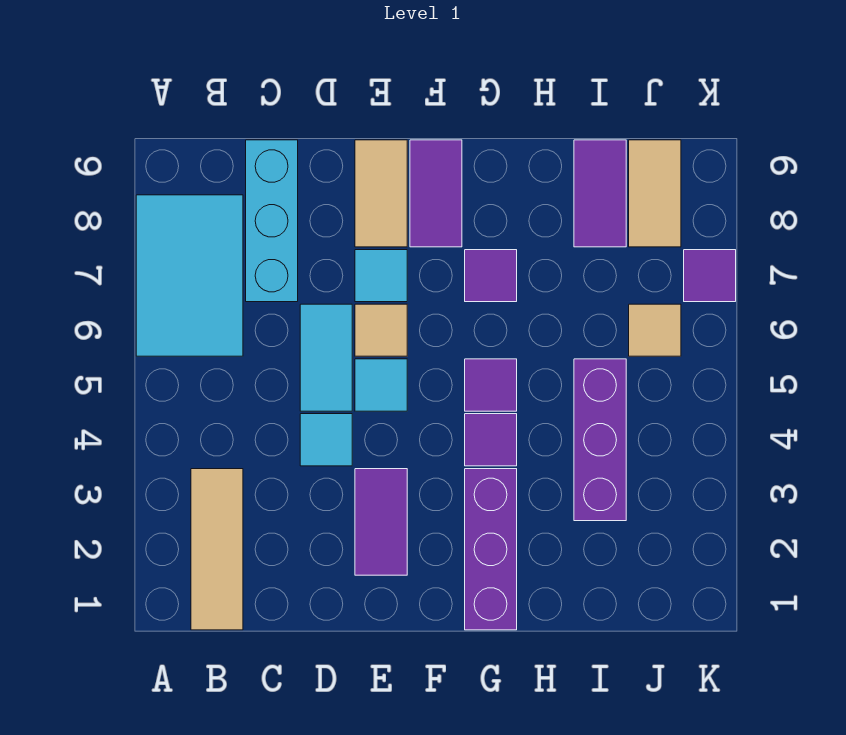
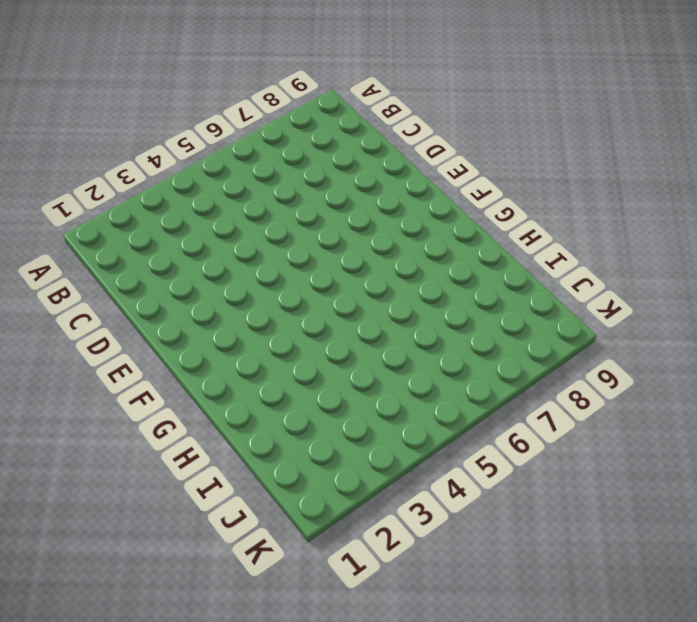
none -> cyan 2x3 tile [136,195,243,356]
none -> tan 1x3 tile [191,469,243,630]
none -> cyan 1x3 brick [246,140,298,302]

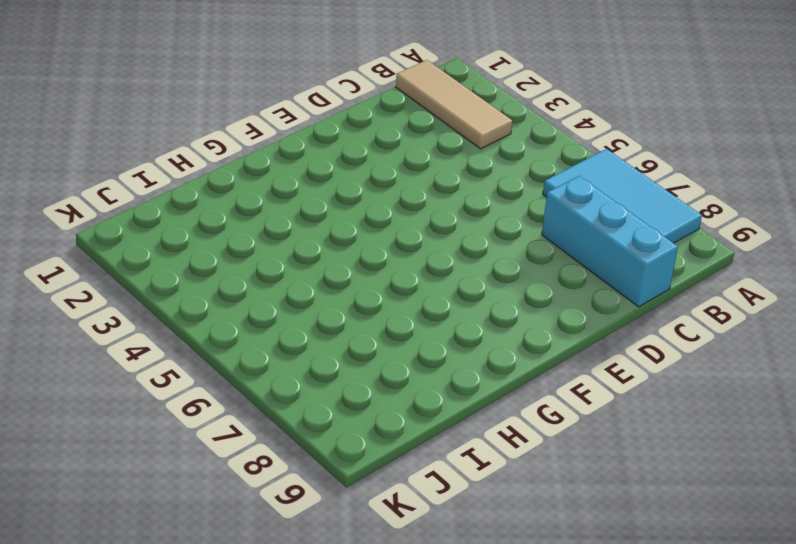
none -> cyan 1x1 tile [300,414,352,466]
none -> cyan 1x2 tile [300,304,352,411]
none -> purple 1x2 tile [355,469,407,575]

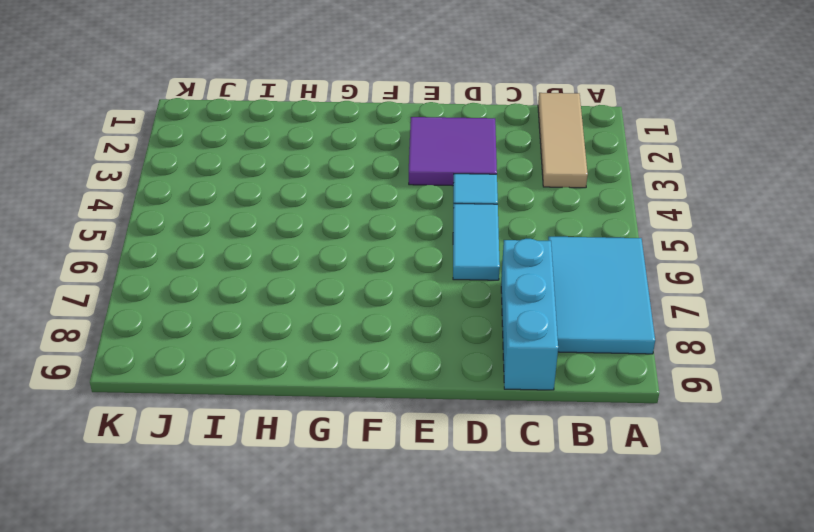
purple 2x2 tile [409,117,497,186] -> purple 1x2 tile [355,469,407,575]
none -> cyan 1x1 tile [355,359,407,411]
none -> tan 1x1 tile [355,304,407,356]
none -> cyan 1x1 tile [355,250,407,302]

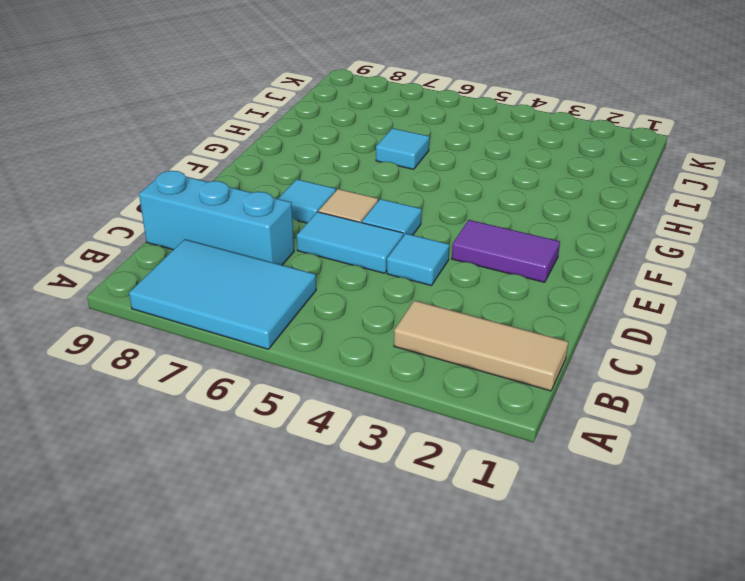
cyan 1x1 tile [376,128,429,169] -> none
none -> tan 1x2 tile [355,140,407,247]
none -> purple 1x2 tile [410,140,462,247]
none -> purple 1x3 brick [465,469,517,630]

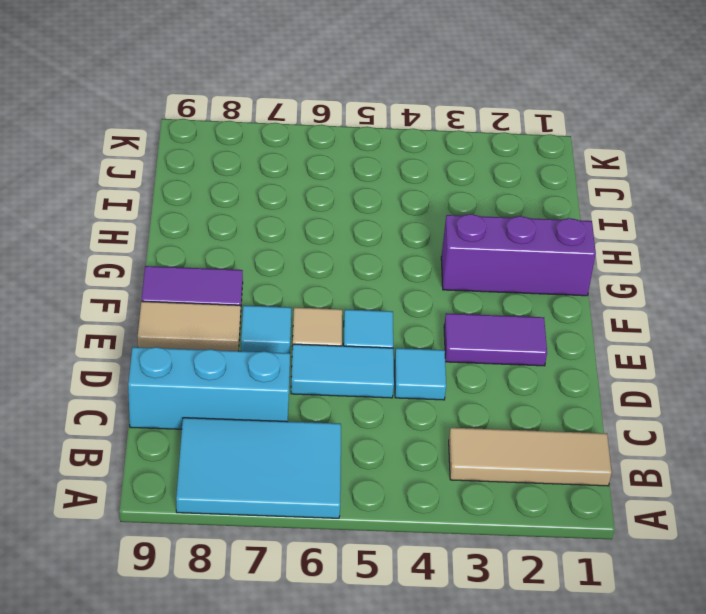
none -> purple 1x1 tile [465,414,517,466]
none -> purple 1x1 tile [465,359,517,411]
none -> purple 1x1 tile [465,250,517,302]

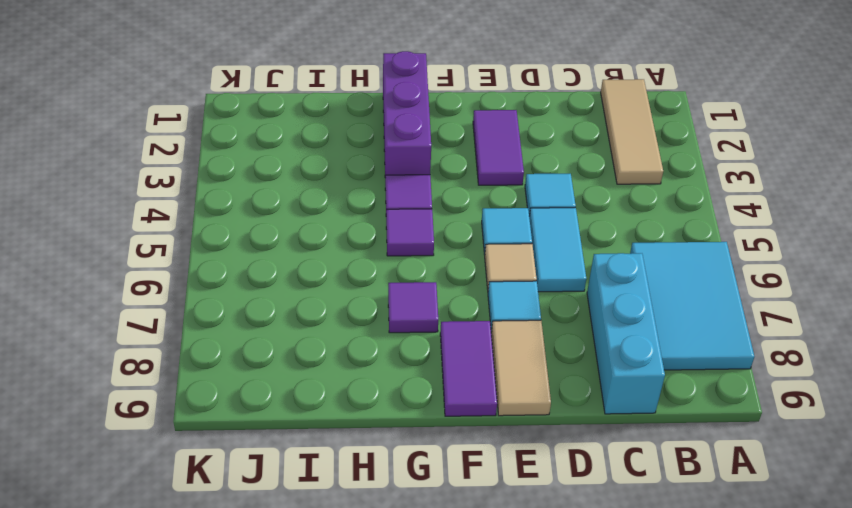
none -> purple 1x3 brick [574,359,626,521]
none -> purple 1x2 tile [574,140,626,247]
none -> tan 1x1 tile [629,304,681,356]

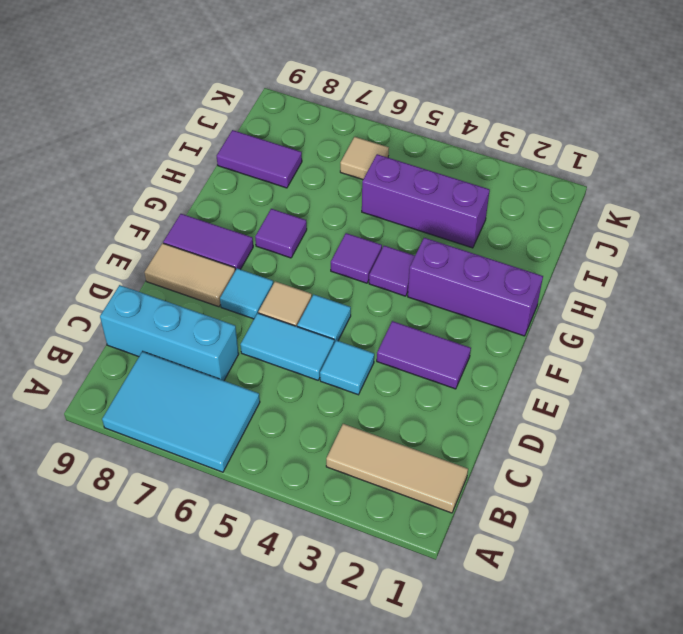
none -> tan 1x2 tile [629,140,681,247]
none -> purple 1x1 tile [684,250,736,302]

